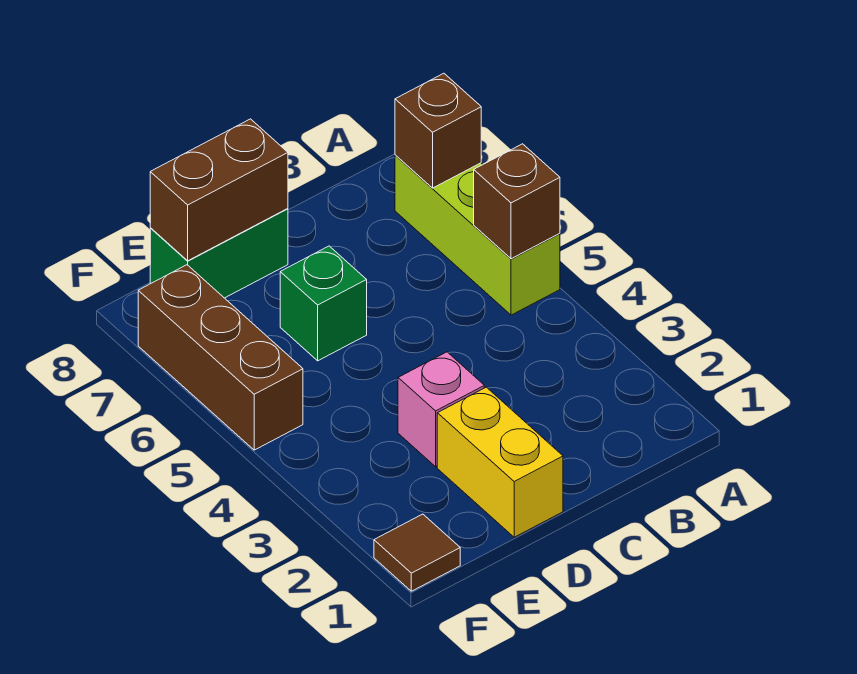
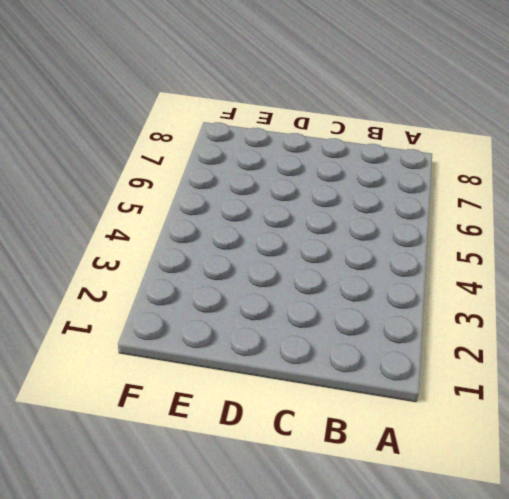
none -> lime 1x3 brick [395,155,560,315]
none -> yellow 1x2 brick [437,387,563,537]

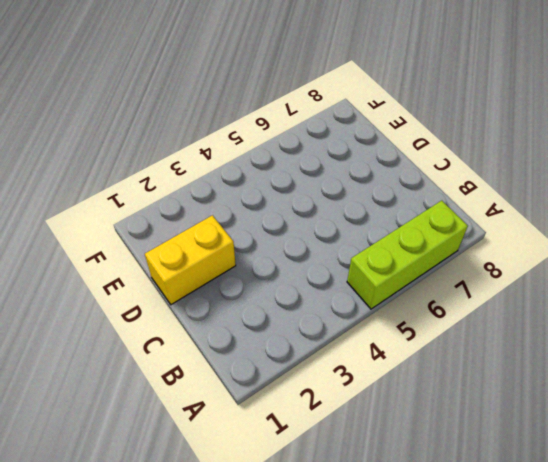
none -> pink 1x1 brick [398,352,484,467]
none -> green 1x1 brick [280,246,367,361]

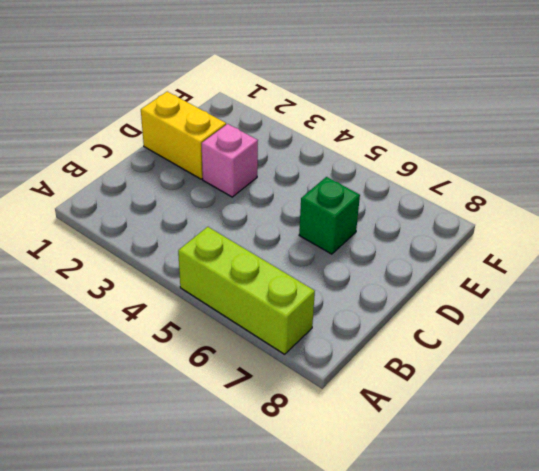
none -> green 1x2 brick [150,209,288,298]
none -> brown 1x1 tile [374,514,460,591]

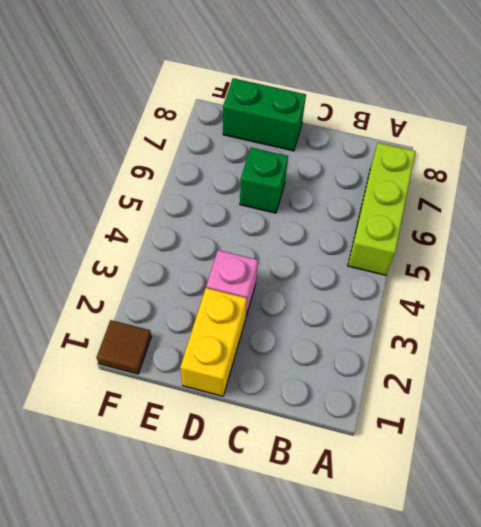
none -> brown 1x3 brick [138,265,303,450]
none -> brown 1x1 brick [474,144,560,259]

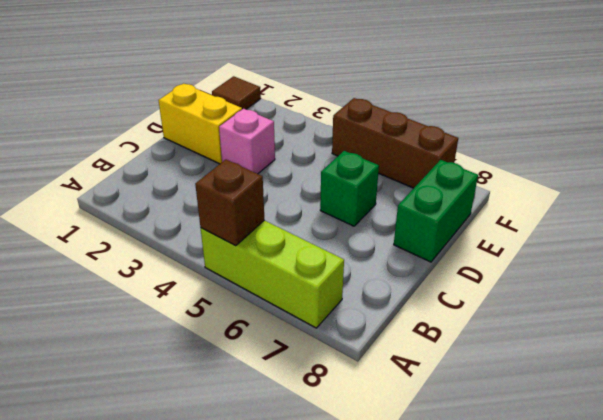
none -> brown 1x1 brick [395,73,481,188]
none -> brown 1x2 brick [150,119,288,261]

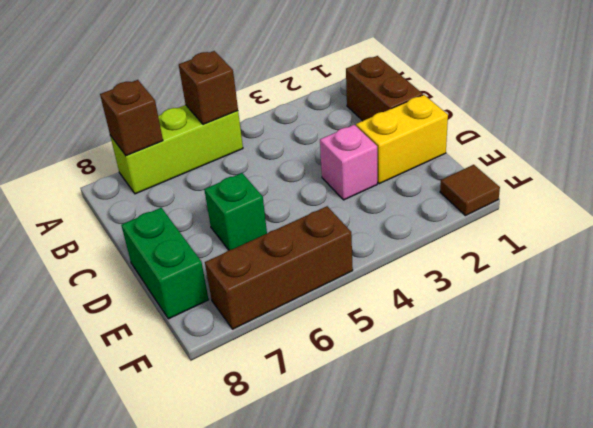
brown 1x2 brick [346,56,423,121] -> brown 1x2 brick moved to [150,119,288,261]

